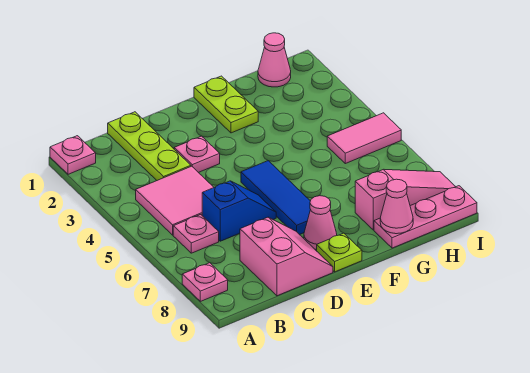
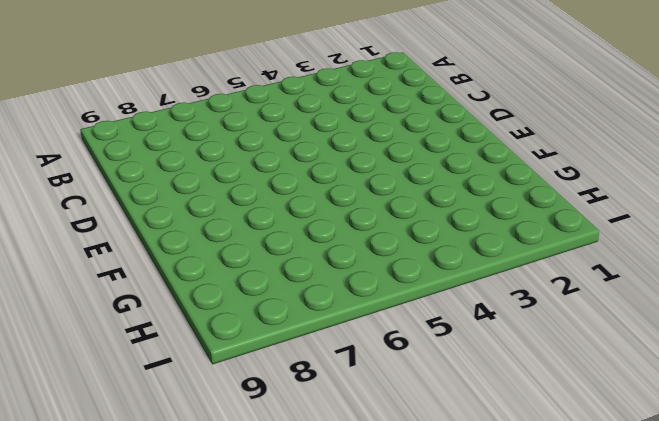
none -> pink 1x1 plate [50,136,96,174]
none -> pink 1x1 plate [182,263,228,301]
none -> pink 2x2 tile [136,166,214,235]

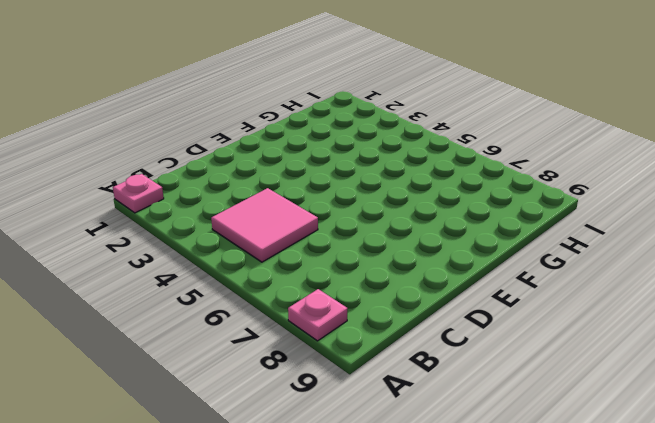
none -> pink 1x1 plate [173,215,219,253]
none -> lime 1x3 plate [108,112,191,180]
none -> blue 1x2 slope [202,181,276,241]

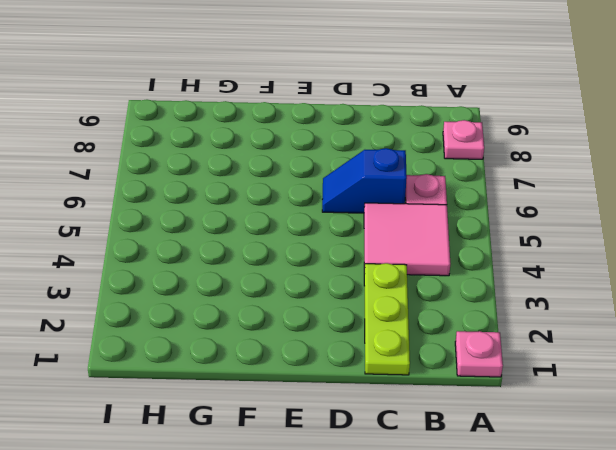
none -> pink 2x2 slope [240,217,333,296]
none -> pink 1x1 plate [174,136,220,173]
none -> blue 1x3 tile [241,161,311,235]

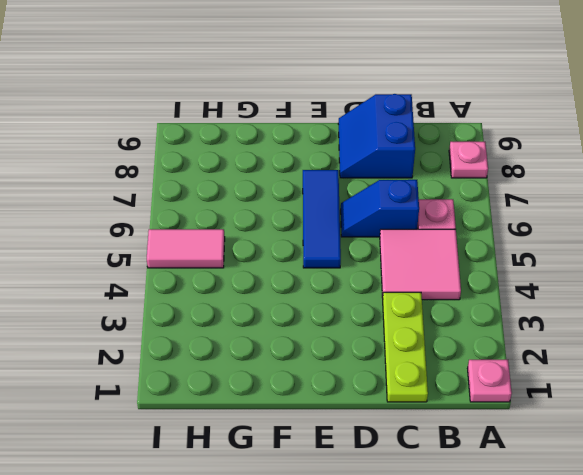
blue 2x2 slope [338,94,415,178] -> pink 2x2 slope [240,217,333,296]
none -> pink 1x1 plate [174,136,220,173]
none -> pink 1x1 cone [304,196,337,250]
none -> lime 1x1 plate [317,233,362,272]

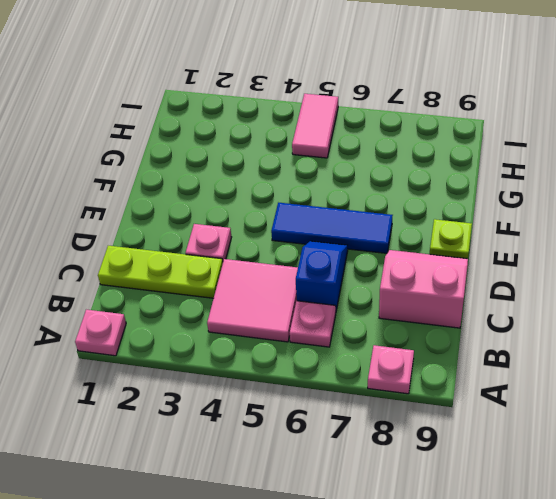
none -> pink 1x1 cone [304,196,337,250]
none -> lime 1x2 plate [194,76,258,133]
none -> pink 1x3 slope [355,170,456,230]

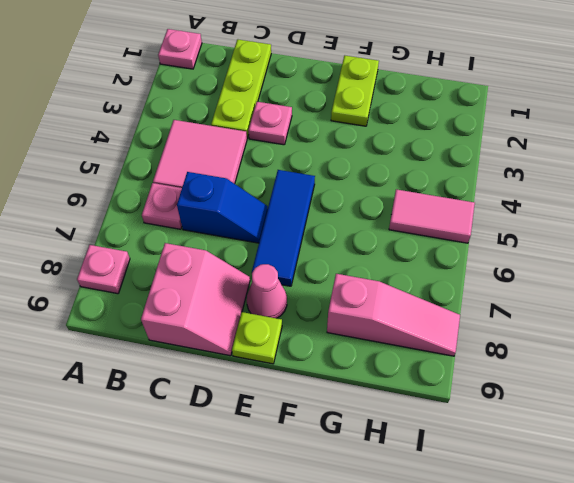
none -> pink 1x3 plate [374,186,477,248]
none -> pink 1x1 cone [258,33,291,87]
none -> pink 1x1 cone [380,179,413,234]

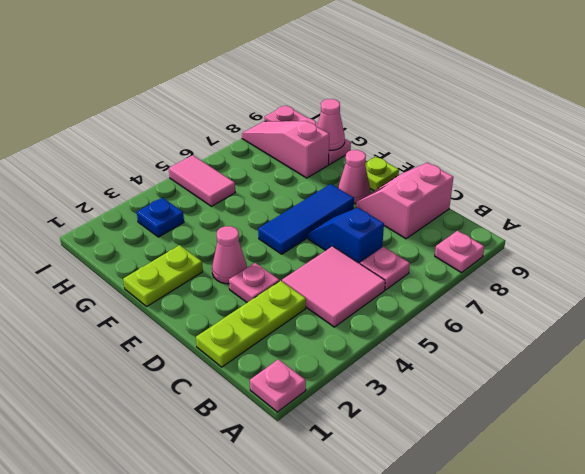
pink 1x1 cone [212,226,247,284] -> pink 1x1 cone moved to [258,33,291,87]
blue 1x1 plate [137,198,184,237] -> none

